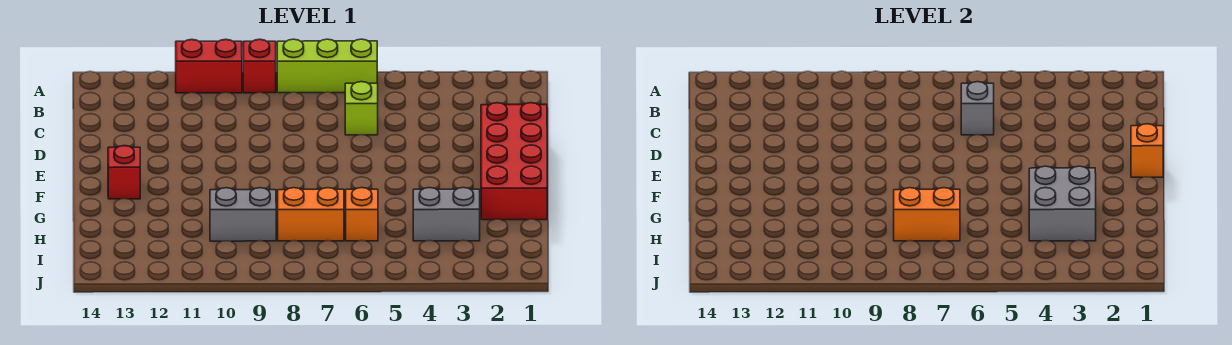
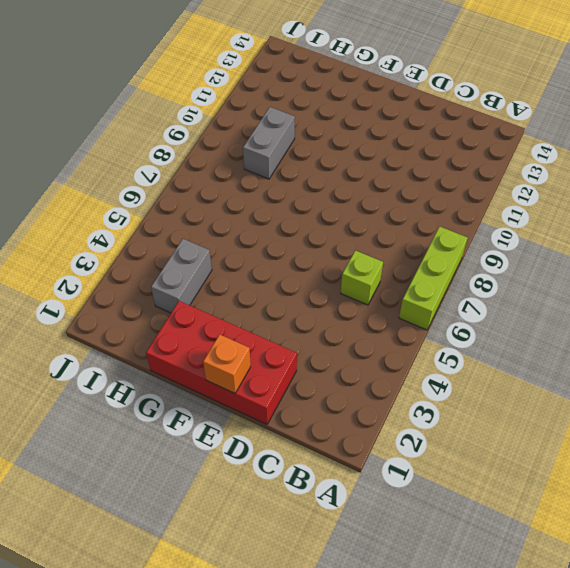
none -> red 1x1 brick [243,39,276,93]
none -> red 1x2 brick [176,39,242,93]
none -> red 1x1 brick [108,145,140,199]

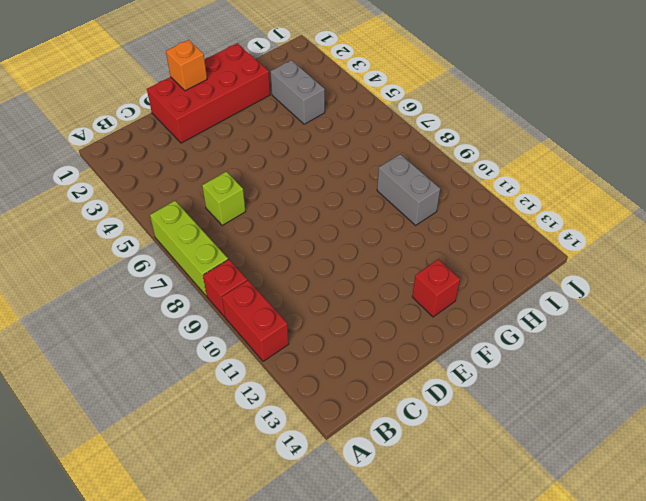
none -> orange 1x1 brick [346,188,378,241]
none -> orange 1x2 brick [278,188,344,241]
none -> grey 1x1 brick [961,82,994,135]

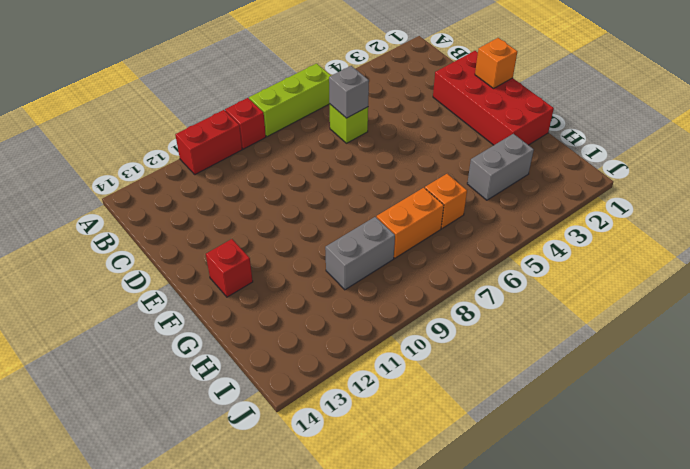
none -> grey 2x2 brick [1029,166,1096,241]
none -> orange 1x2 brick [894,188,960,241]

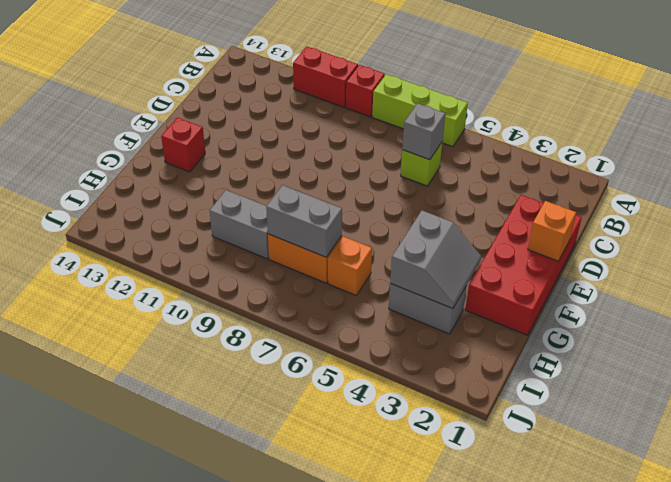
grey 2x2 slope [390,210,481,309] -> grey 2x2 brick [1029,166,1096,241]
grey 1x2 brick [266,185,342,257] -> orange 1x2 brick [894,188,960,241]

